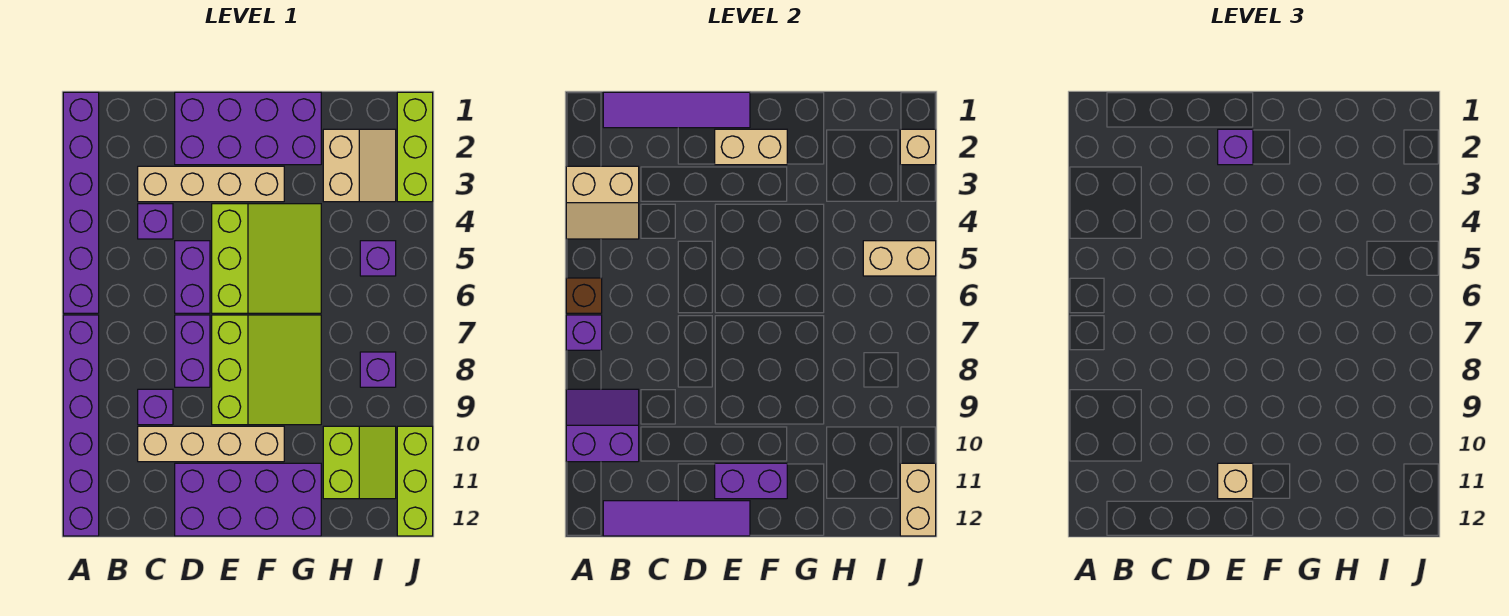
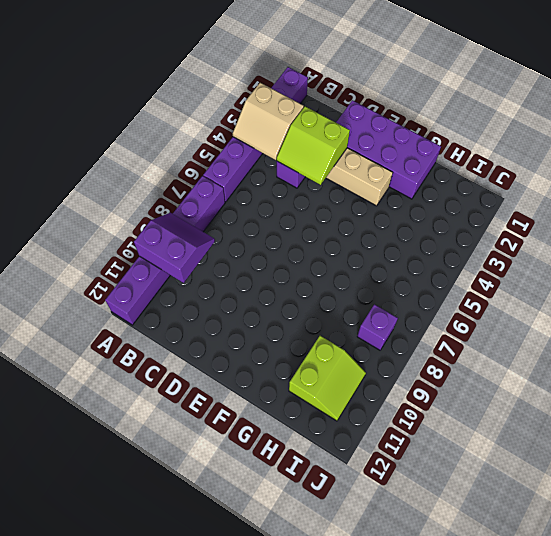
lime 2x2 slope [277,106,350,185] -> none
none -> purple 1x1 brick [138,389,173,425]
none -> tan 1x4 brick [138,426,284,462]
none -> purple 1x2 brick [175,241,210,313]
none -> purple 1x2 brick [175,315,210,387]

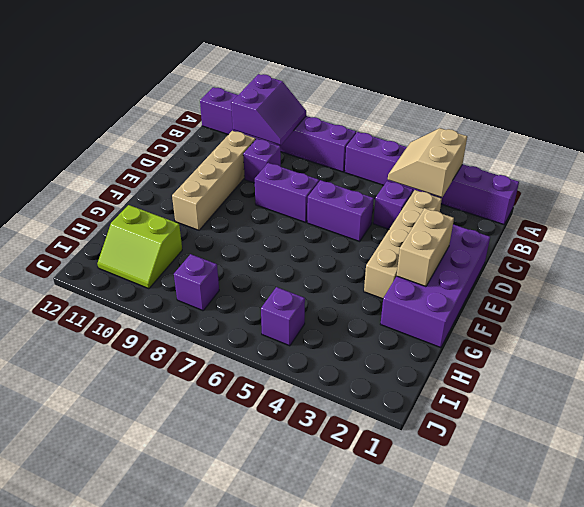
none -> purple 2x4 brick [175,463,321,536]
none -> lime 3x3 slope [212,204,321,313]
none -> lime 3x3 slope [212,315,321,425]
none -> tan 2x2 slope [323,129,396,202]

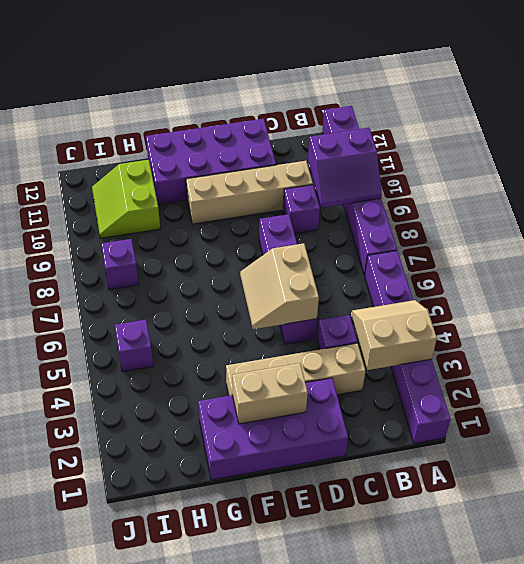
tan 2x2 slope [240,243,319,329] -> tan 2x2 slope moved to [323,129,396,202]
none -> lime 3x3 slope [212,204,321,313]
none -> lime 3x3 slope [212,315,321,425]
none -> lime 1x3 brick [397,92,433,202]
none -> lime 1x3 brick [397,426,433,536]

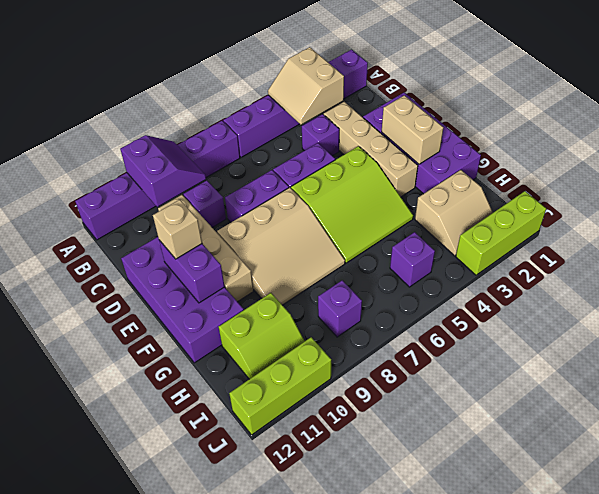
tan 3x3 slope [217,187,345,305] -> lime 3x3 slope [212,315,321,425]
none -> brown 1x1 brick [566,278,602,313]
none -> purple 1x1 brick [566,315,602,350]
none -> purple 1x4 tile [603,92,750,128]
none -> purple 1x4 tile [603,501,750,536]

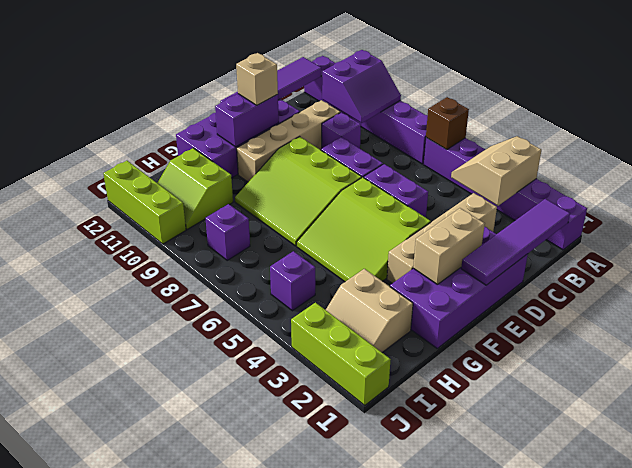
none -> purple 1x1 brick [138,204,173,239]
none -> purple 1x1 brick [566,315,602,350]
none -> tan 1x2 brick [863,241,936,276]
none -> tan 1x1 brick [900,129,936,165]

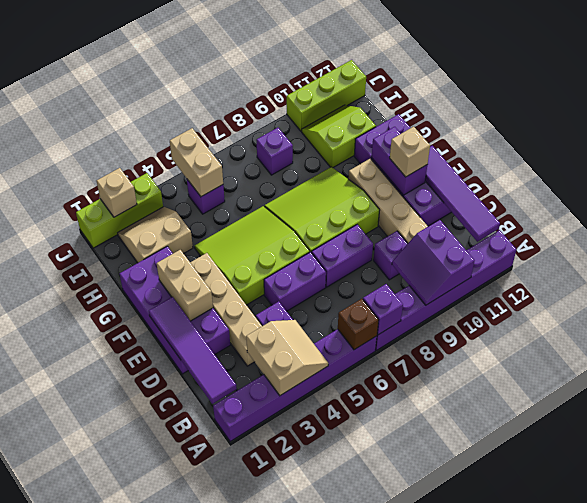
none -> tan 1x2 brick [900,463,936,536]
none -> purple 1x1 brick [1218,129,1253,165]

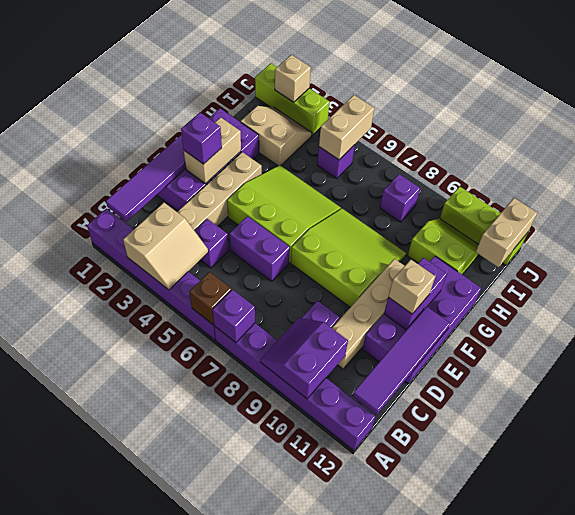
tan 1x2 brick [476,198,537,267] -> tan 1x2 brick turned to [900,463,936,536]
none -> purple 1x2 brick [175,315,210,387]

